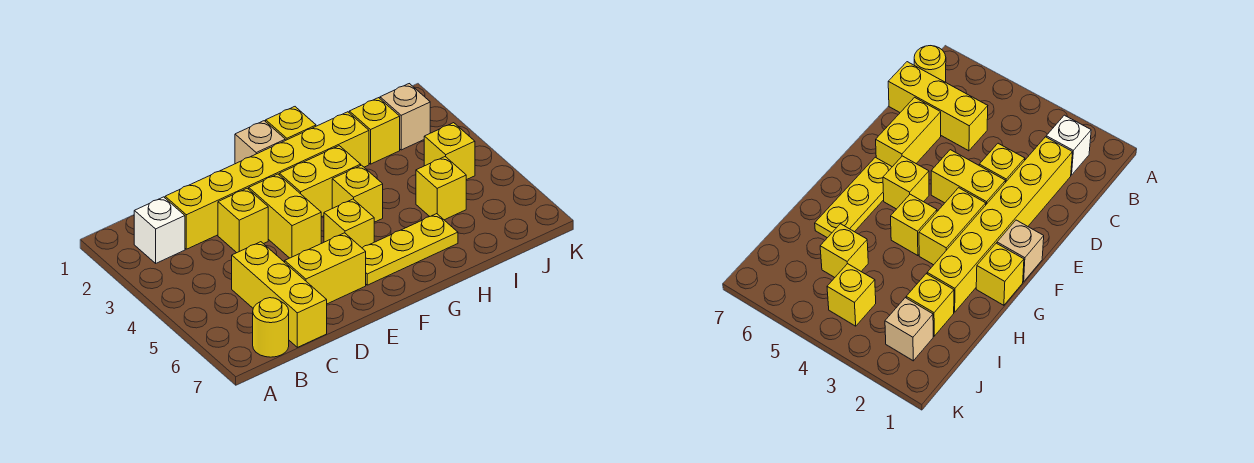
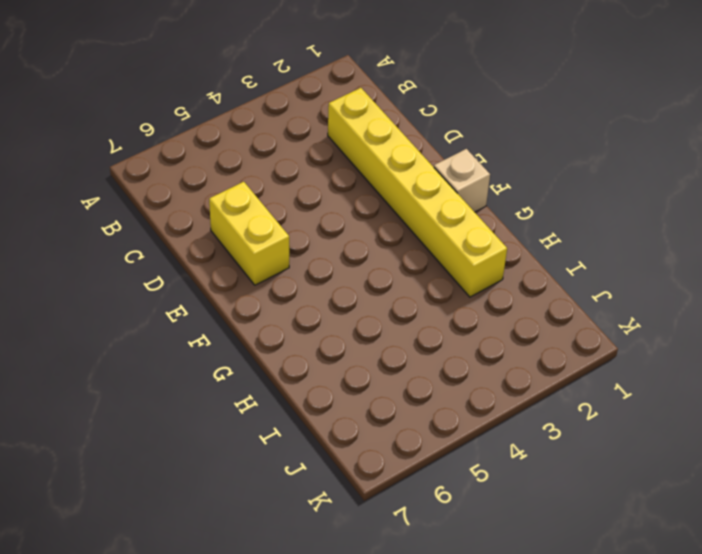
none -> white 1x1 brick [134,197,185,263]
none -> yellow 1x1 round brick [253,298,289,357]
none -> yellow 1x3 brick [232,242,327,347]

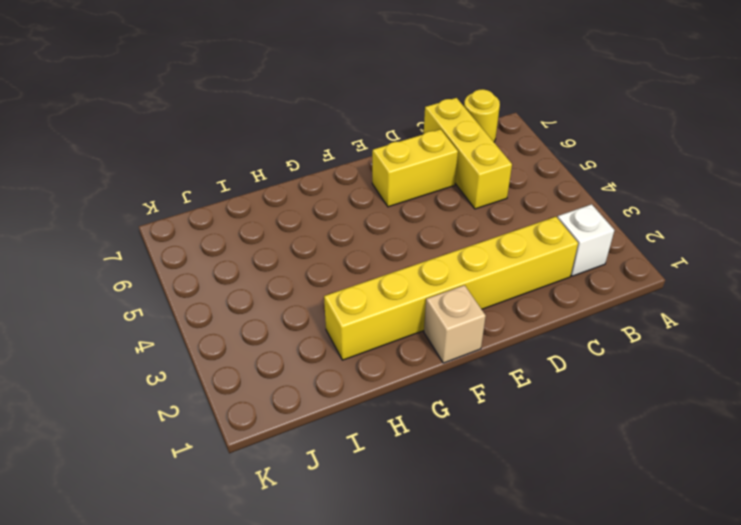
none -> yellow 1x1 brick [218,188,268,253]
none -> yellow 1x2 brick [249,174,321,258]
none -> yellow 1x2 brick [279,146,361,217]

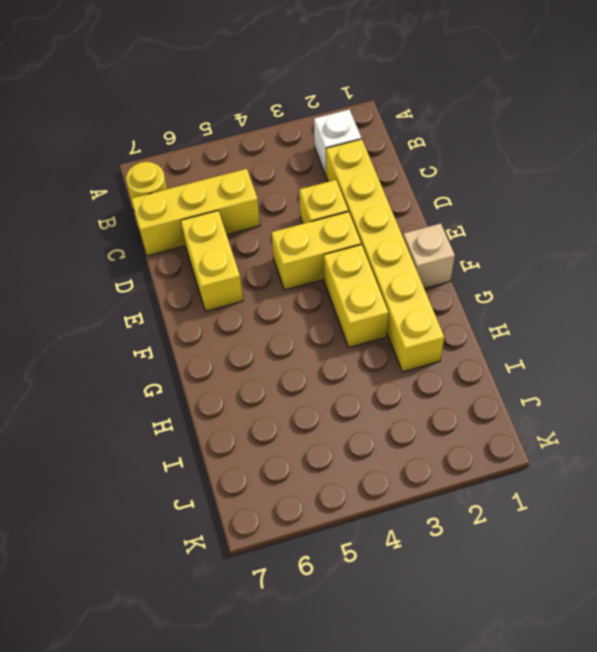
none -> yellow 1x1 brick [324,199,374,248]
none -> yellow 1x3 plate [362,214,458,285]
none -> yellow 1x1 brick [266,107,316,140]

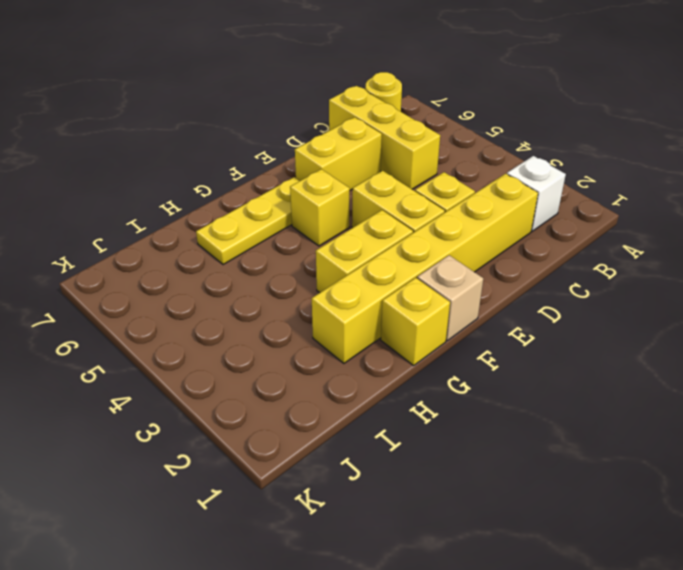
none -> yellow 1x1 brick [332,165,383,222]
none -> yellow 1x1 brick [349,98,400,164]
none -> yellow 1x1 brick [416,157,466,220]

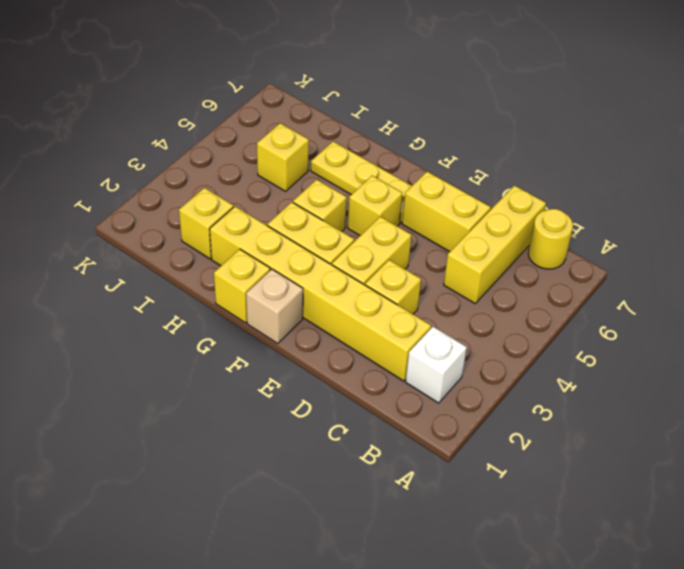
none -> tan 1x1 brick [380,84,430,150]
none -> yellow 1x1 brick [424,123,475,180]

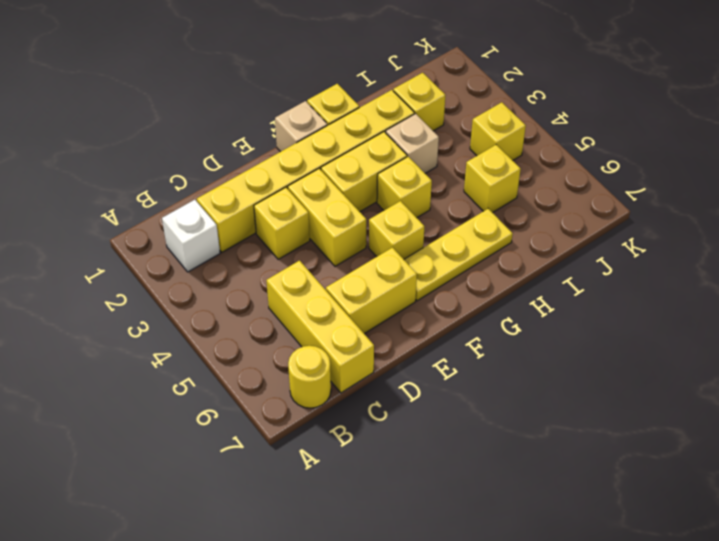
tan 1x1 brick [386,114,439,173] -> tan 1x1 brick moved to [380,84,430,150]

